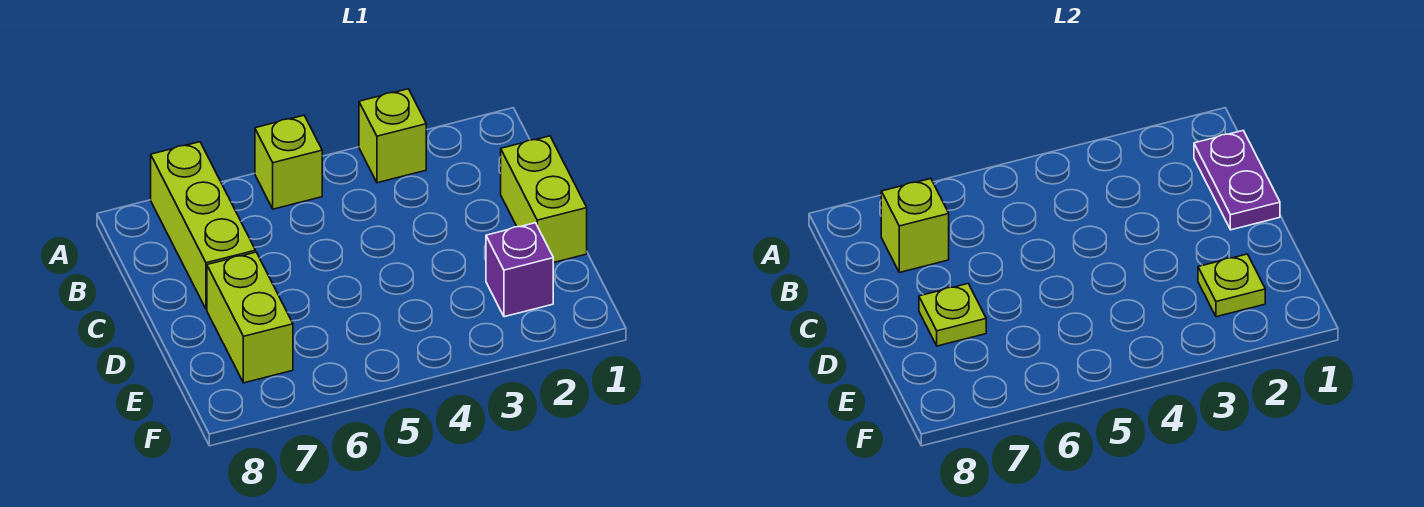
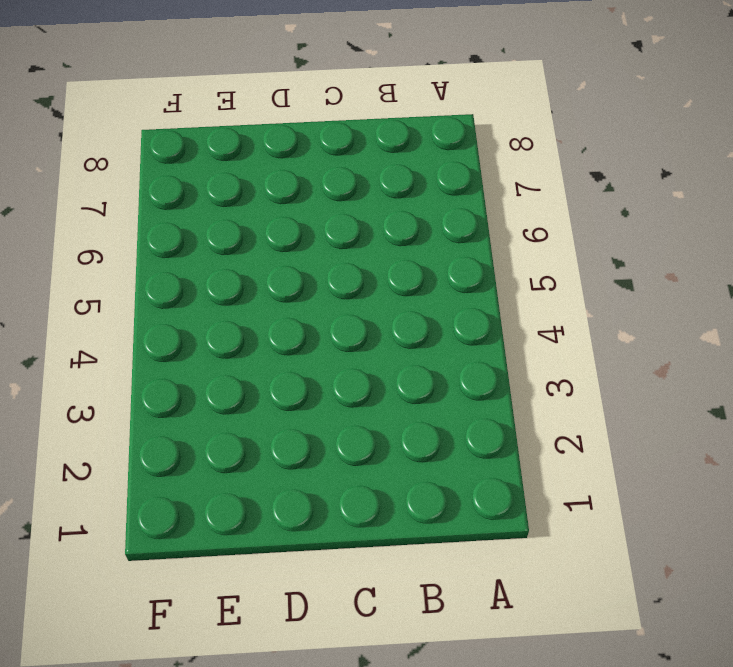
none -> lime 1x1 brick [359,89,426,183]
none -> lime 1x1 brick [255,115,322,209]

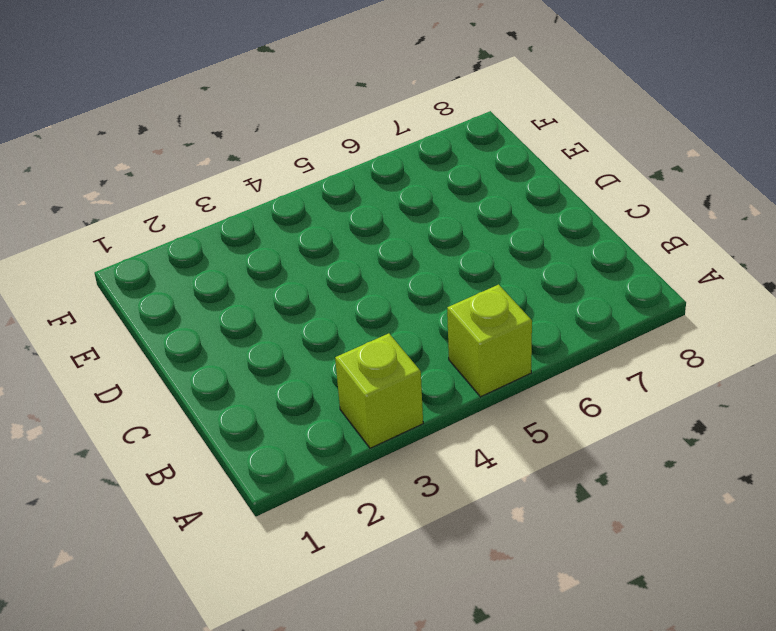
none -> lime 1x3 brick [151,142,256,309]
none -> lime 1x2 brick [501,136,587,263]

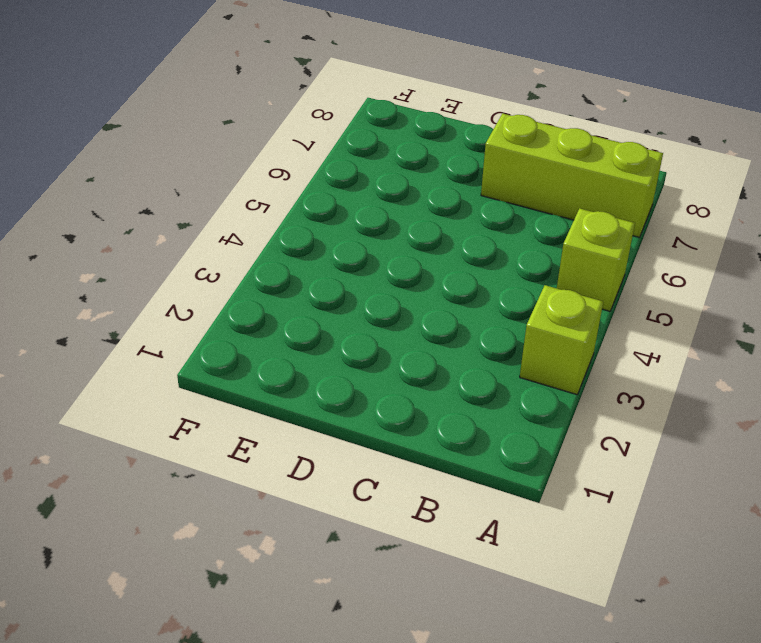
none -> lime 1x2 brick [501,136,587,263]
none -> lime 1x2 brick [207,252,293,383]

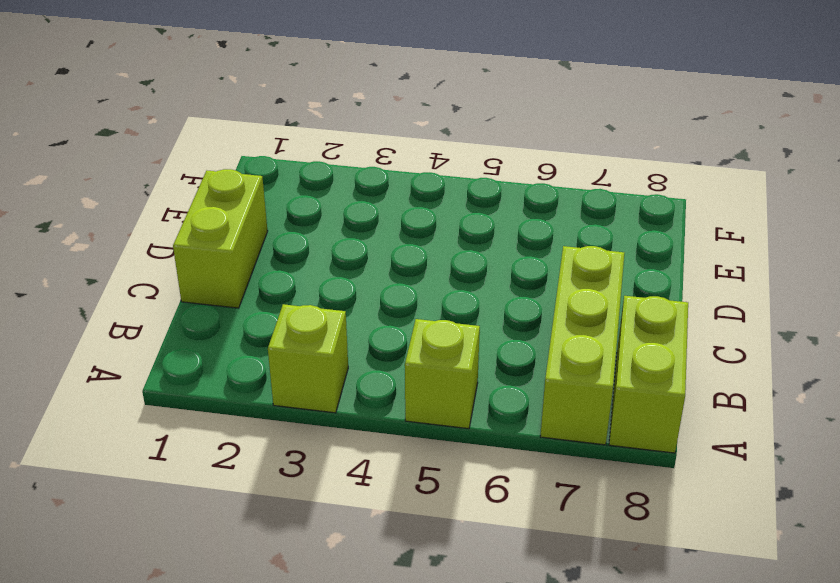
lime 1x2 brick [609,296,688,453] -> lime 1x2 brick moved to [207,252,293,383]
none -> purple 1x1 brick [486,223,553,317]
none -> purple 1x2 plate [1194,131,1280,230]

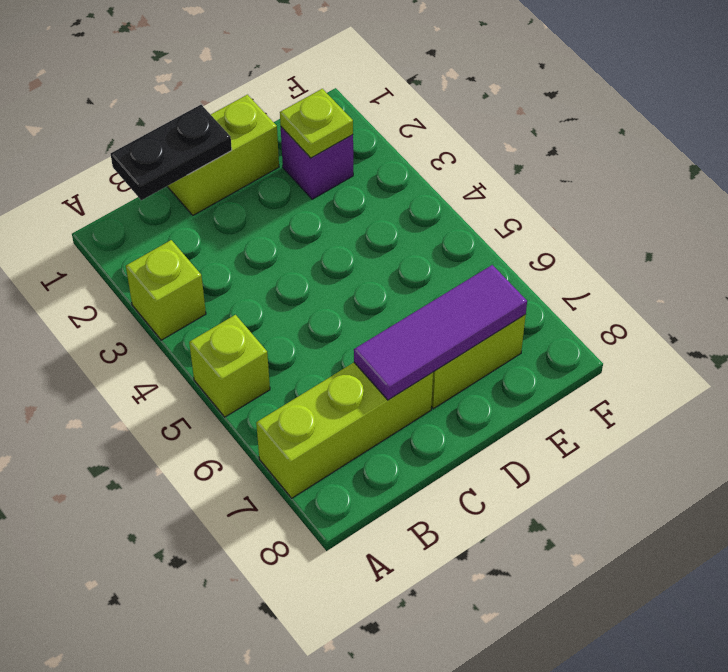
black 1x2 plate [111,105,232,200] -> purple 1x2 plate [1194,131,1280,230]
purple 1x3 tile [354,265,527,400] -> lime 1x1 plate [919,284,986,346]
none -> lime 1x1 brick [881,179,949,272]

